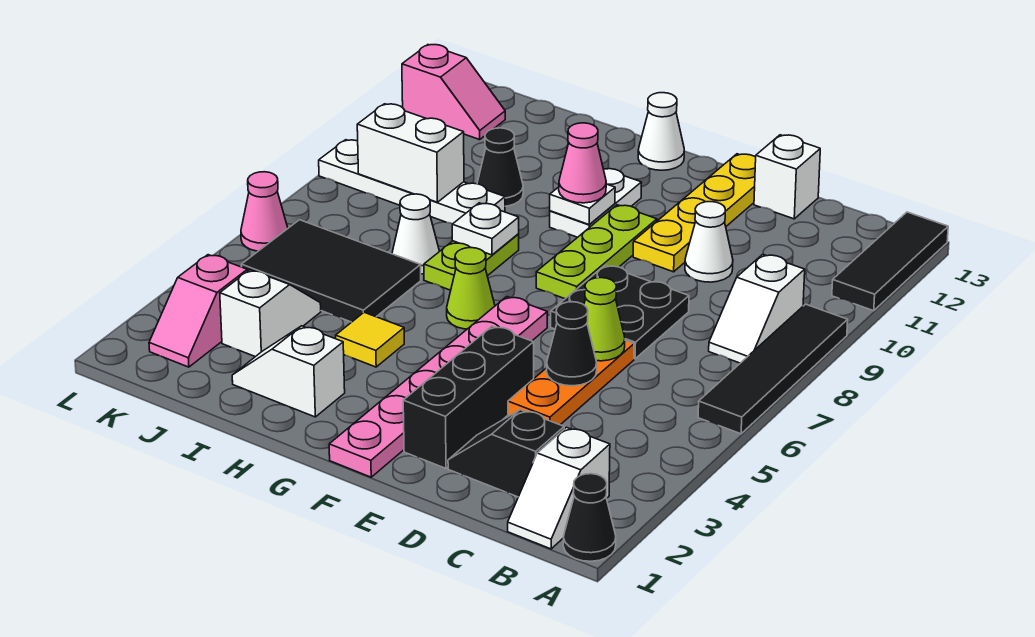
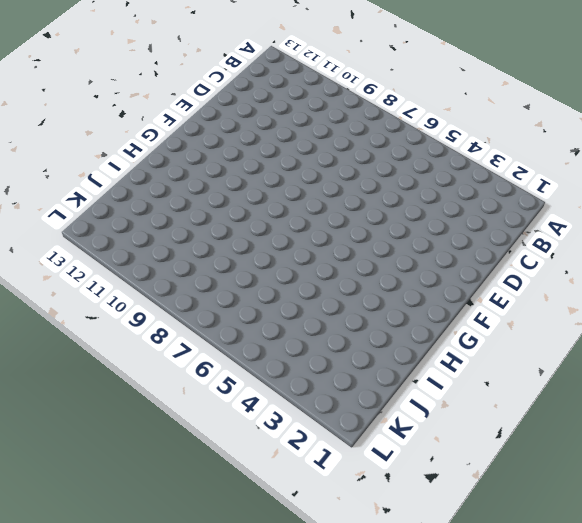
none -> black 1x1 cone [563,474,616,561]
none -> black 1x4 tile [698,304,848,434]
none -> black 1x3 tile [832,212,948,311]
none -> white 1x2 slope [508,427,610,549]

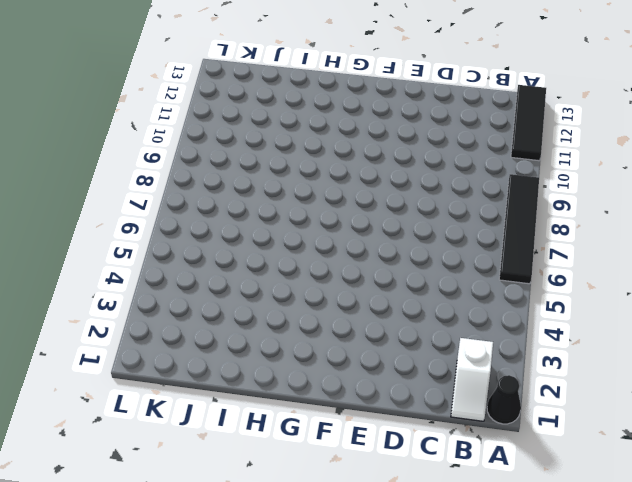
none -> white 1x2 slope [709,254,805,363]
none -> black 1x2 slope [448,410,564,497]
none -> orange 1x3 plate [508,340,634,425]
none -> black 2x2 plate [551,265,689,359]

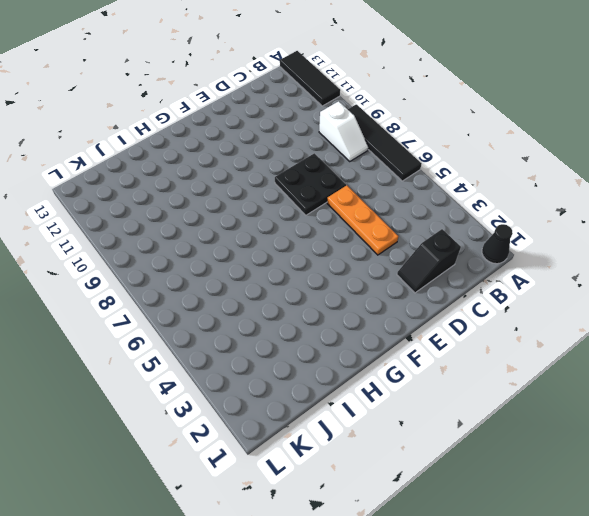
none -> white 1x2 slope [508,427,610,549]
none -> white 1x1 cone [685,202,733,282]
none -> white 1x1 brick [754,135,820,219]
none -> black 1x3 brick [403,326,534,468]

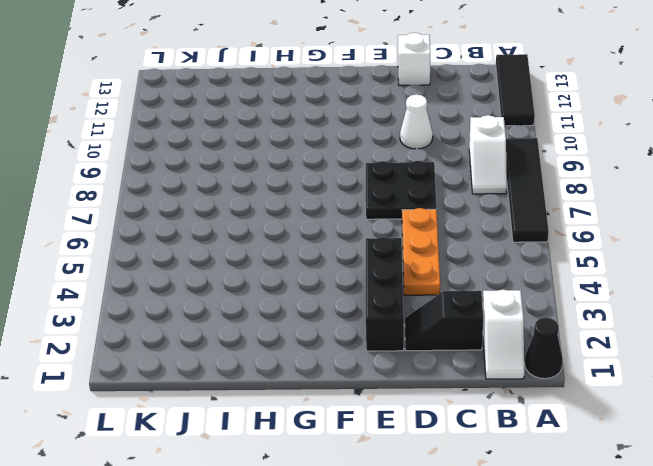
none -> yellow 1x4 plate [633,154,756,272]
none -> pink 1x6 plate [329,297,547,477]
none -> lime 1x3 plate [536,205,657,299]
none -> lime 1x1 cone [447,247,495,329]

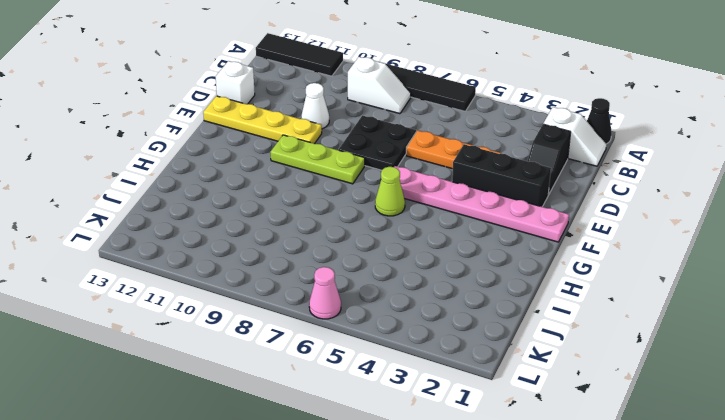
none -> white 1x2 plate [550,169,642,237]
none -> white 1x1 cone [638,93,684,170]
none -> white 1x2 slope [232,326,345,417]
none -> yellow 1x1 tile [336,312,404,367]

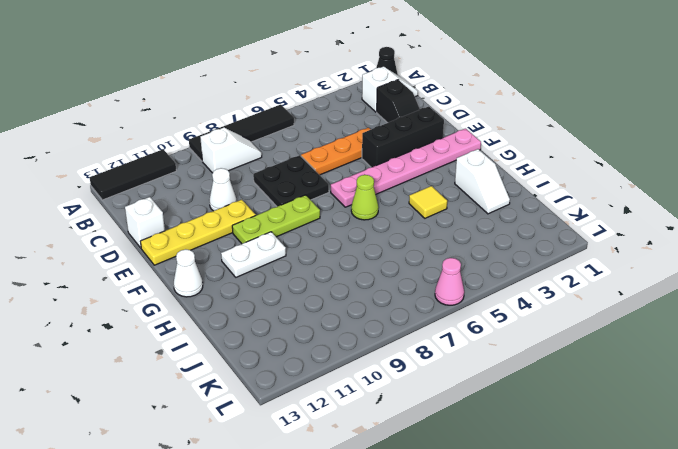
none -> lime 1x2 plate [424,234,519,290]
none -> black 2x3 tile [241,220,421,322]
none -> white 1x1 cone [392,194,439,274]
none -> white 1x4 plate [319,140,505,224]

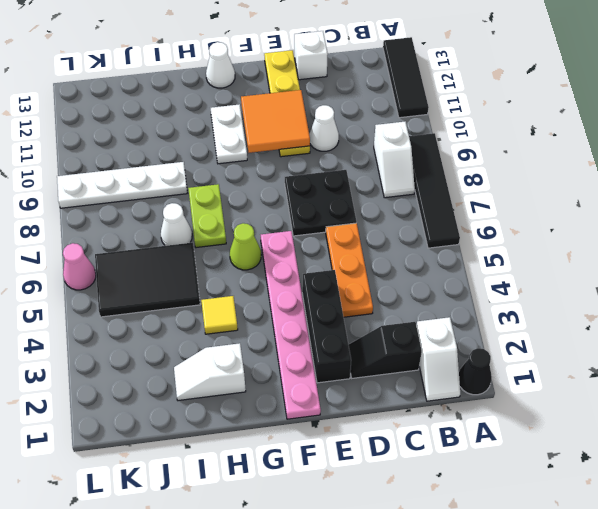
orange 2x2 tile [241,90,310,153] -> none
none -> lime 1x3 plate [536,205,657,299]
none -> black 1x1 cone [477,128,523,206]
none -> white 1x2 slope [220,270,321,357]
none -> pink 1x2 slope [149,255,247,367]

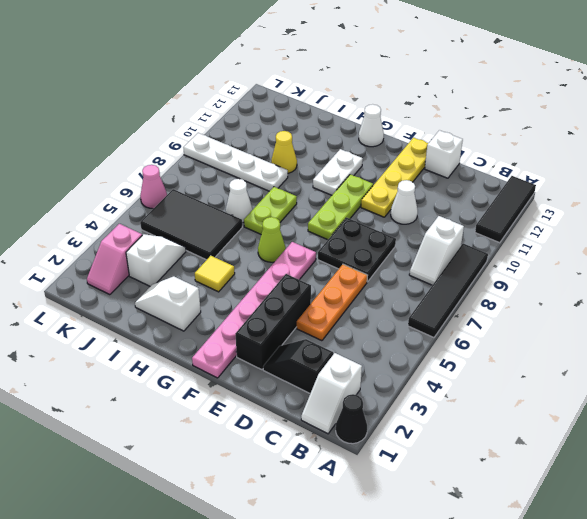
yellow 1x1 cone [271,131,297,173] -> black 1x1 cone [477,128,523,206]
none -> pink 1x2 slope [402,45,505,140]
none -> black 1x1 cone [547,302,597,386]
none -> lime 1x1 cone [584,278,625,361]
none -> white 1x1 plate [550,184,615,224]

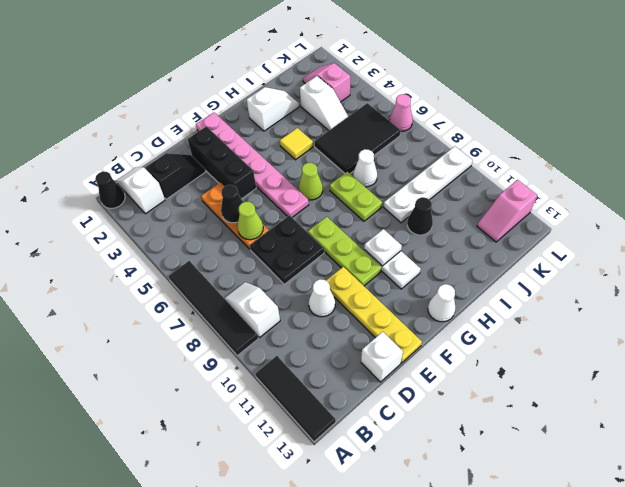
none -> white 1x1 plate [452,203,519,255]
none -> white 1x2 brick [357,104,464,202]
none -> pink 1x1 cone [559,123,606,203]

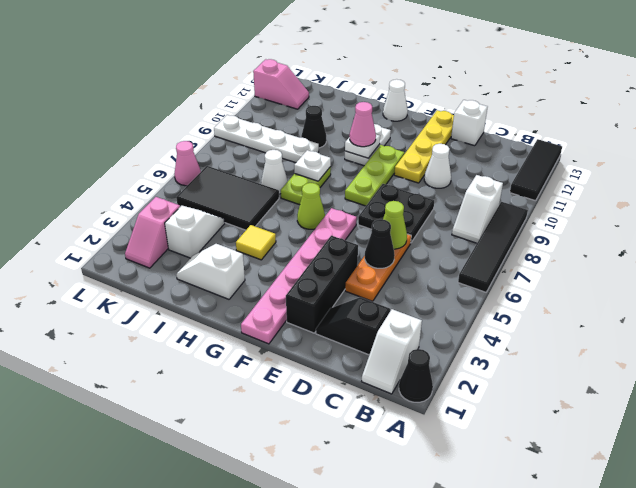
none -> white 1x2 brick [357,104,464,202]

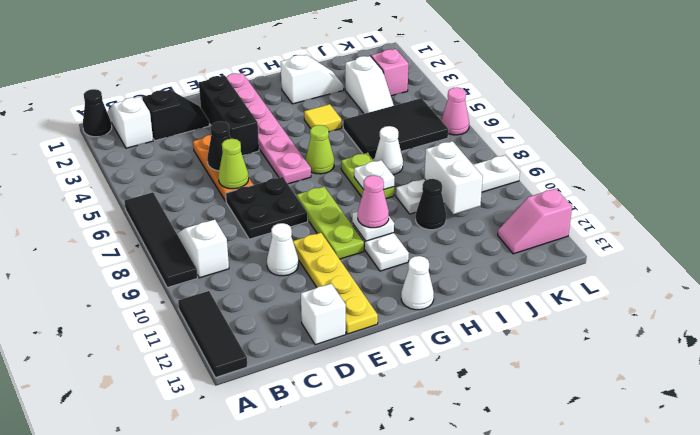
white 1x2 brick [424,141,483,214] -> white 1x2 brick turned to [357,104,464,202]

